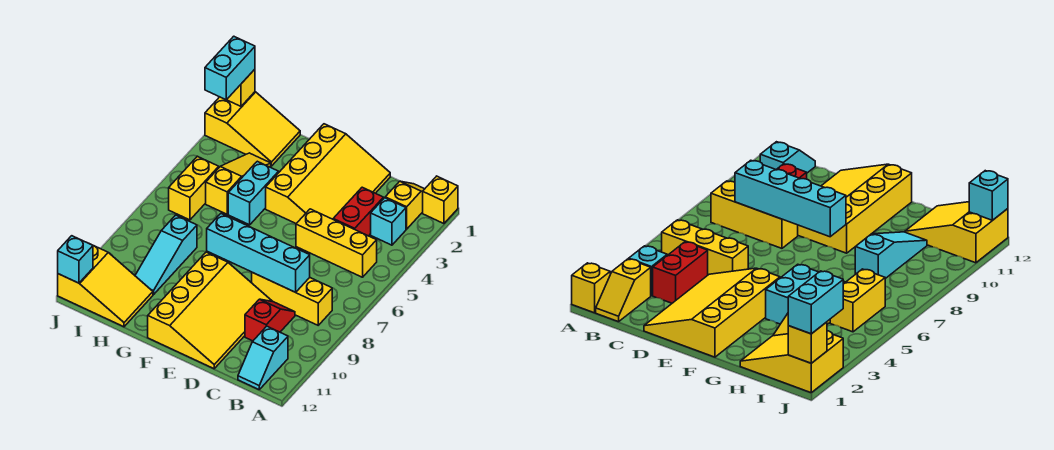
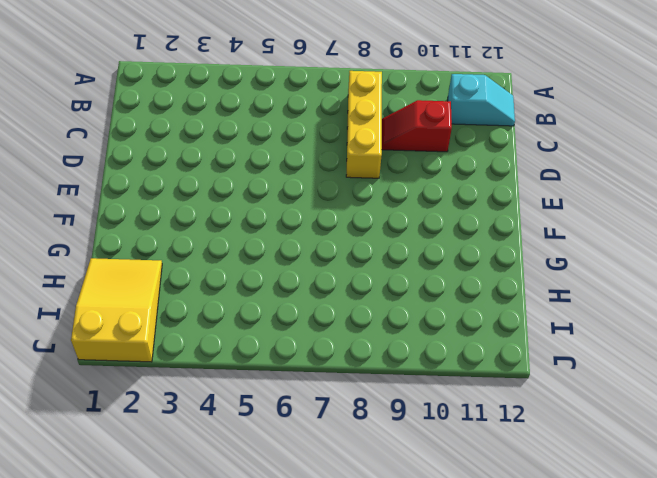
none -> yellow 1x1 brick [423,176,458,224]
none -> yellow 1x2 slope [385,181,424,229]
none -> cyan 1x1 brick [371,198,406,245]

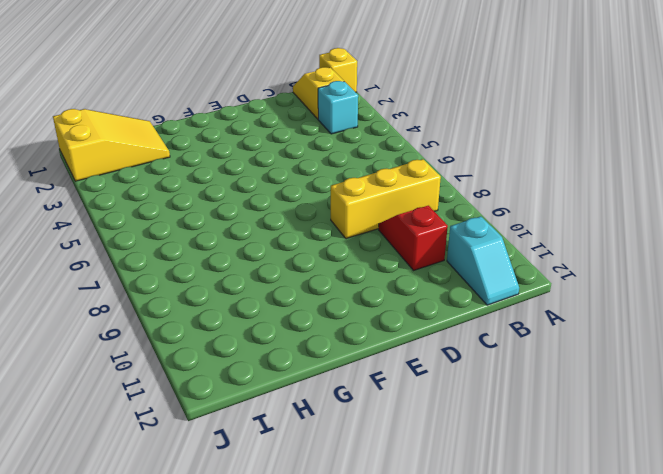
none -> yellow 1x3 brick [296,209,377,277]
none -> red 1x2 brick [333,187,383,236]
none -> yellow 3x4 slope [266,124,390,224]

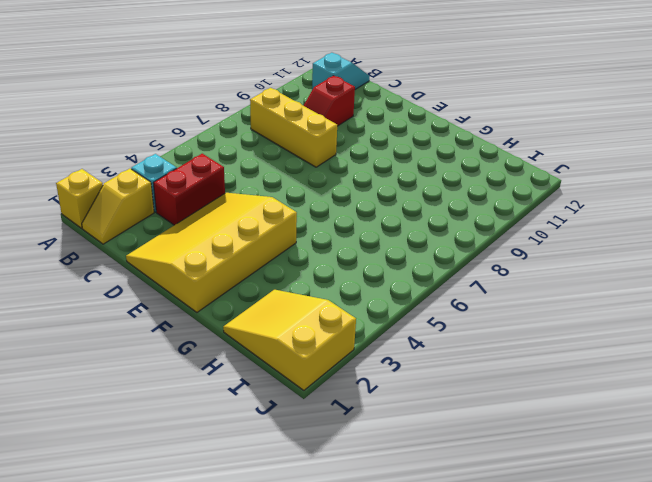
none -> yellow 1x3 brick [296,209,377,277]
none -> yellow 3x4 slope [148,252,272,369]
none -> cyan 1x2 brick [228,161,279,225]

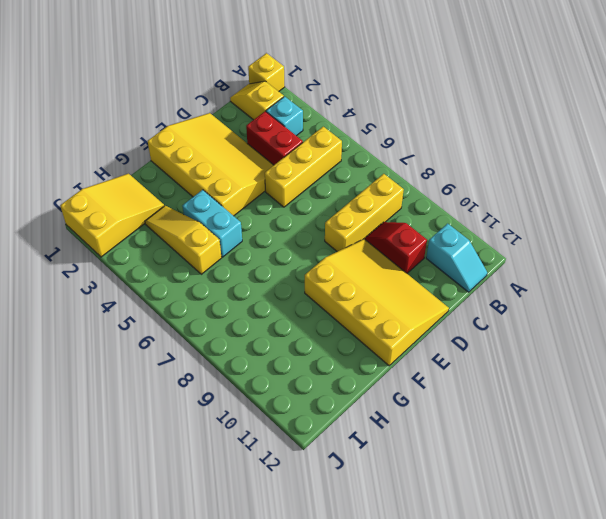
none -> cyan 1x3 slope [135,215,197,295]
none -> yellow 2x3 slope [58,246,153,327]
none -> yellow 1x2 brick [169,156,219,220]

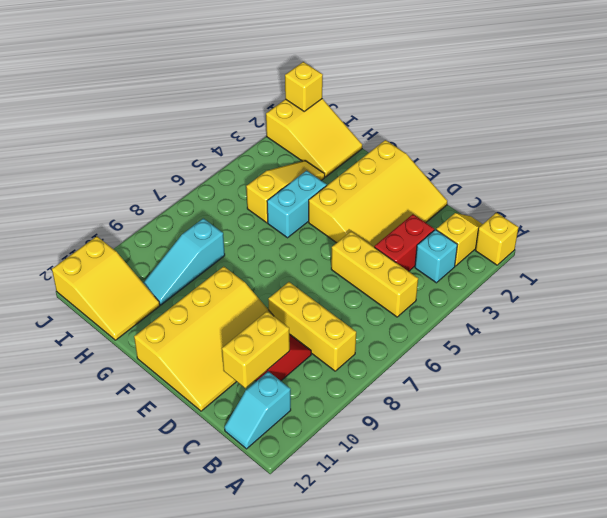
yellow 1x2 brick [222,311,290,388] -> yellow 1x2 brick moved to [169,156,219,220]
none -> cyan 1x4 brick [207,214,310,292]
none -> cyan 1x1 brick [58,236,93,283]
none -> cyan 1x2 brick [205,36,255,100]

